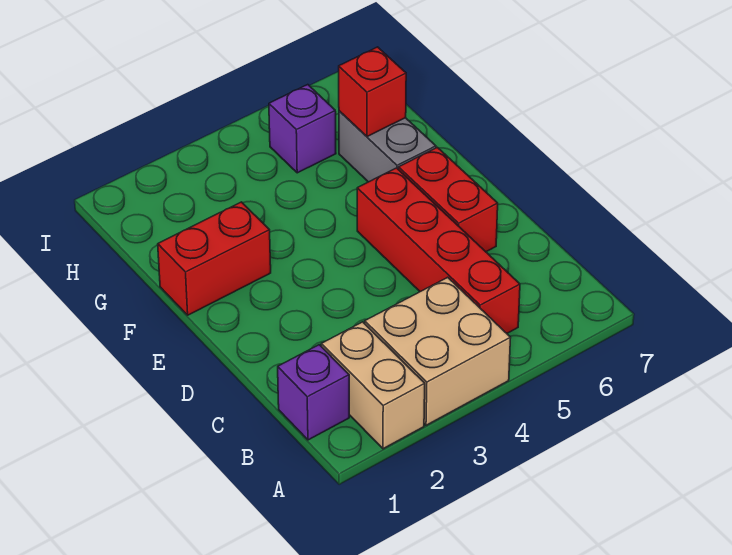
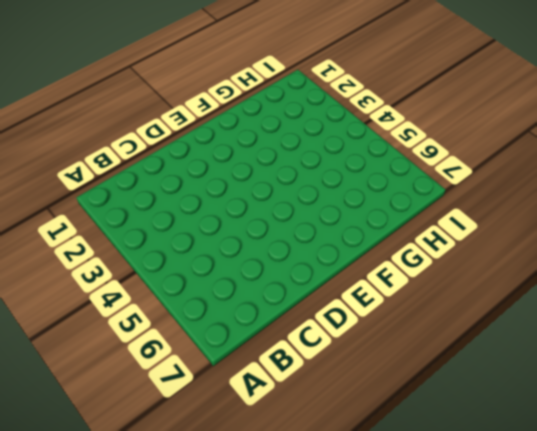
none -> tan 1x2 brick [321,322,425,449]
none -> tan 2x2 brick [365,277,510,425]

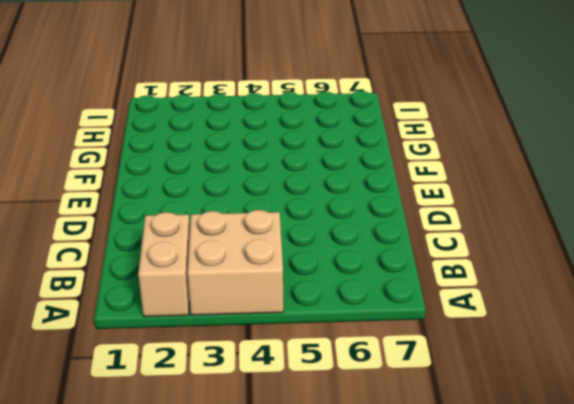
none -> purple 1x1 brick [278,345,349,440]
none -> red 1x4 brick [357,168,520,333]

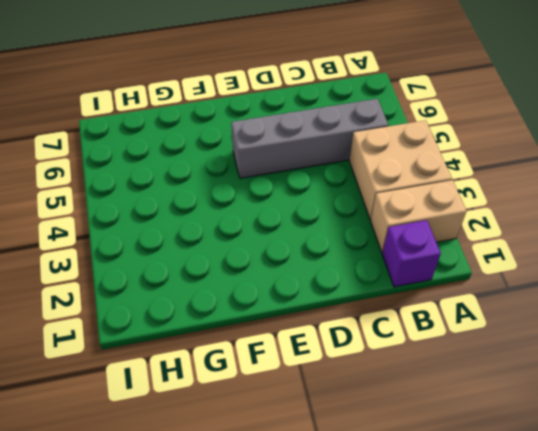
grey 1x4 brick [231,99,388,178] -> red 1x4 brick [357,168,520,333]
none -> red 1x2 brick [398,147,498,252]
none -> red 1x2 brick [158,202,271,315]

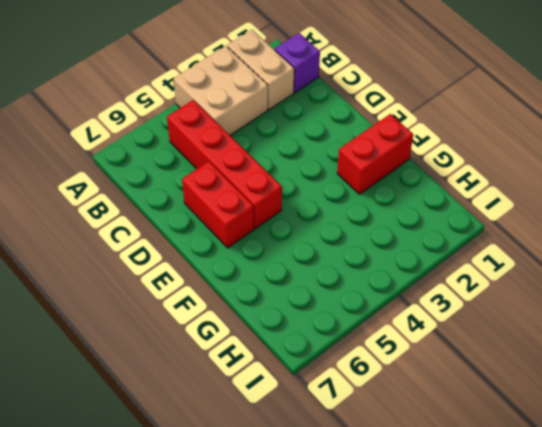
none -> grey 1x2 brick [339,111,436,182]
none -> purple 1x1 brick [269,85,336,173]

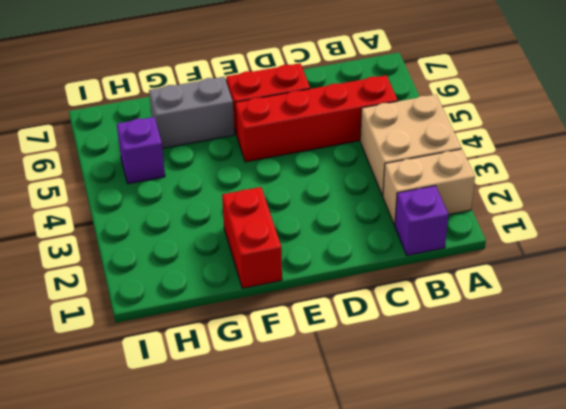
none -> red 1x1 brick [339,47,406,137]

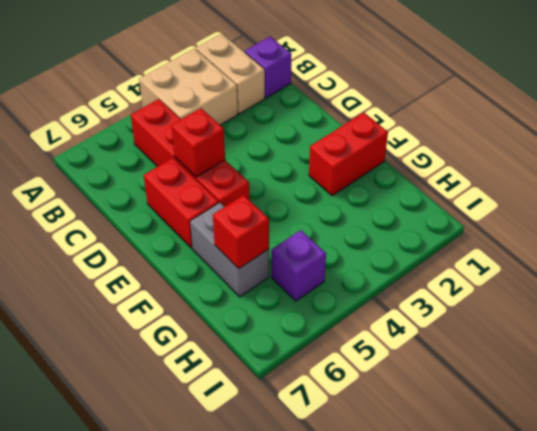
red 1x1 brick [171,108,225,177] -> none

